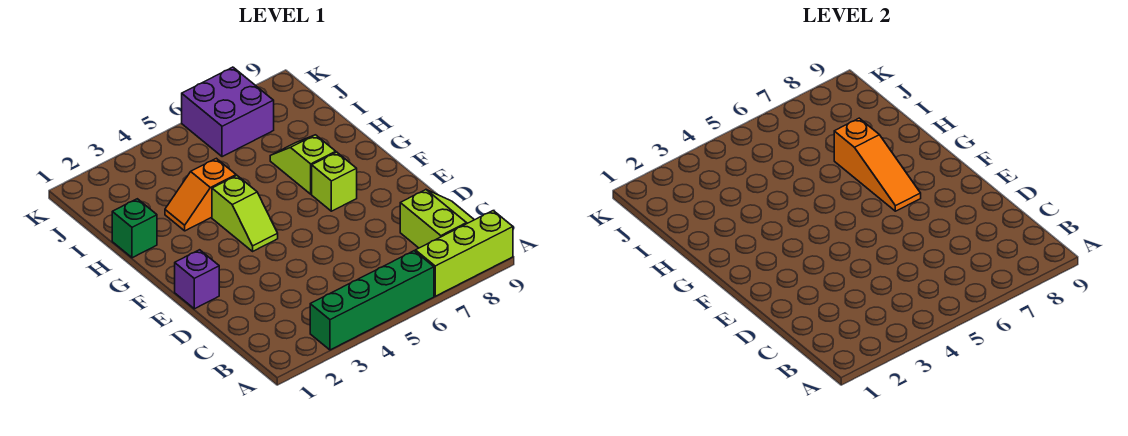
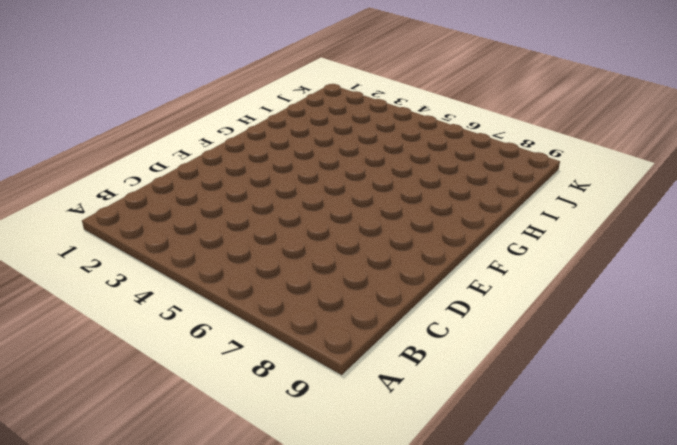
none -> green 1x4 brick [310,251,434,350]
none -> lime 1x3 brick [415,211,513,296]

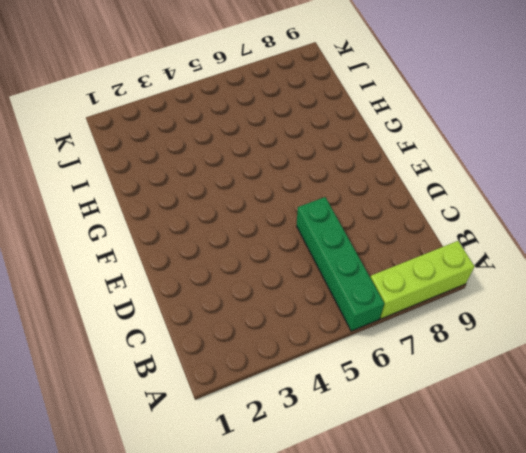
green 1x4 brick [297,197,384,331] -> green 1x4 brick turned to [310,251,434,350]
none -> lime 2x2 slope [400,190,474,248]
none -> purple 1x1 brick [175,250,219,309]

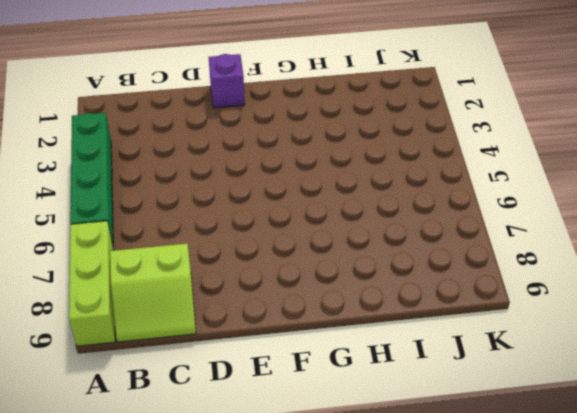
none -> lime 1x2 slope [212,176,278,251]
none -> lime 1x1 brick [312,152,357,211]

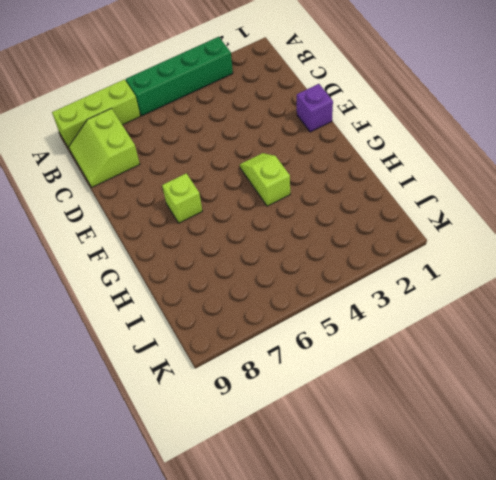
none -> lime 1x2 slope [270,135,336,194]
none -> green 1x1 brick [112,199,157,258]

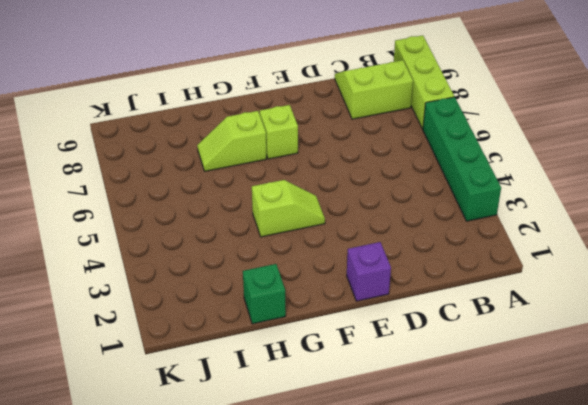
none -> orange 1x2 slope [165,158,236,231]
none -> purple 2x2 brick [182,67,274,157]

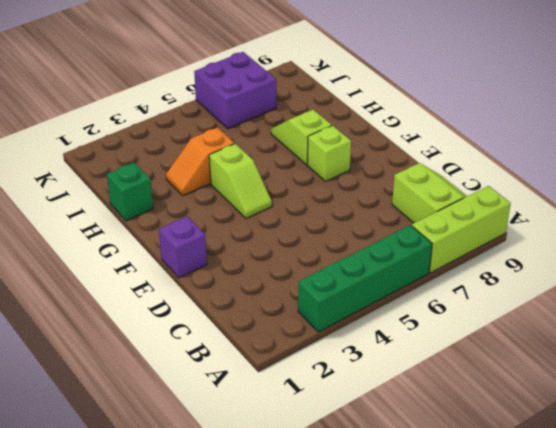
none -> orange 1x3 slope [834,118,921,211]

